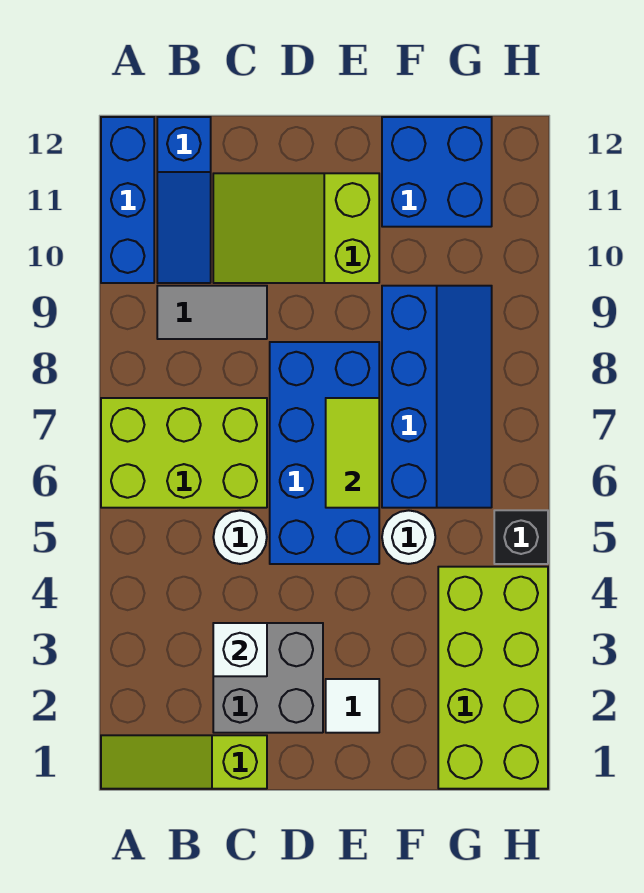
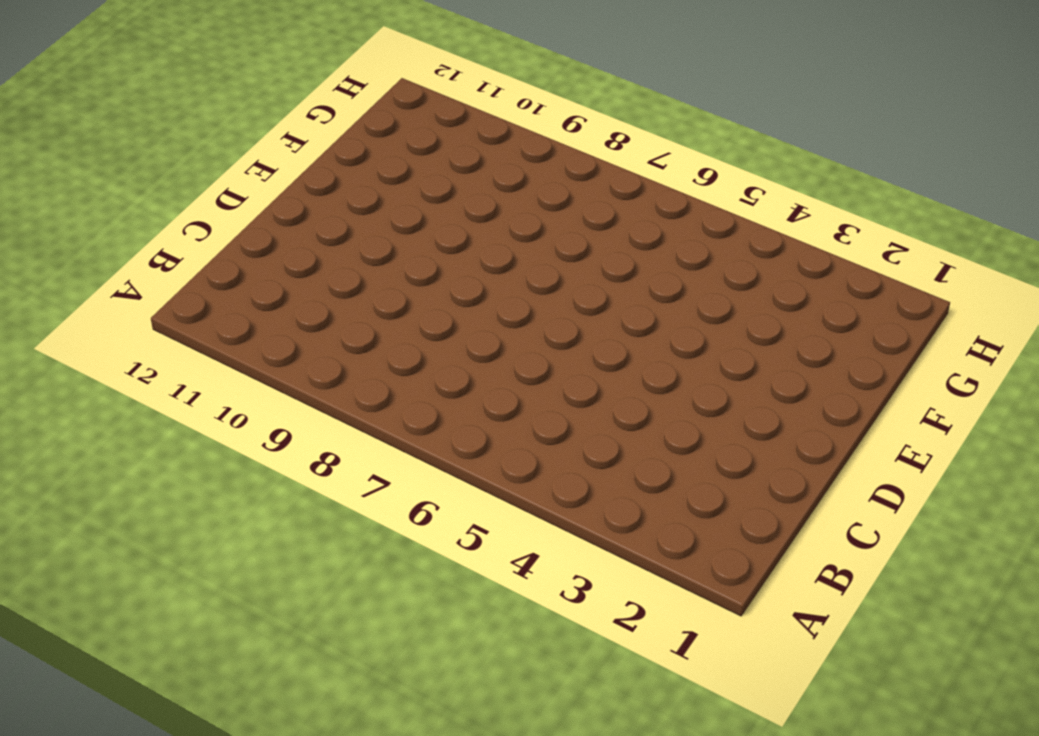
none -> lime 1x3 slope [101,735,267,789]
none -> lime 2x3 brick [101,398,267,508]
none -> blue 1x3 brick [101,117,154,283]

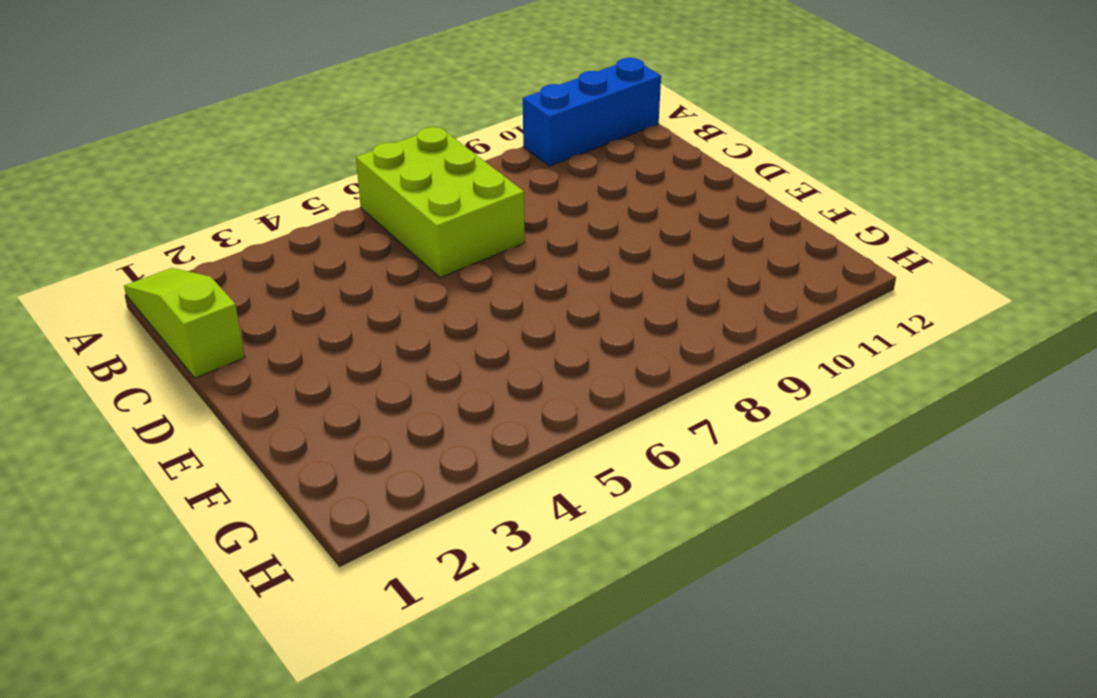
none -> grey 1x2 tile [157,286,267,339]
none -> blue 1x3 slope [157,117,211,283]
none -> grey 2x2 brick [213,623,323,733]

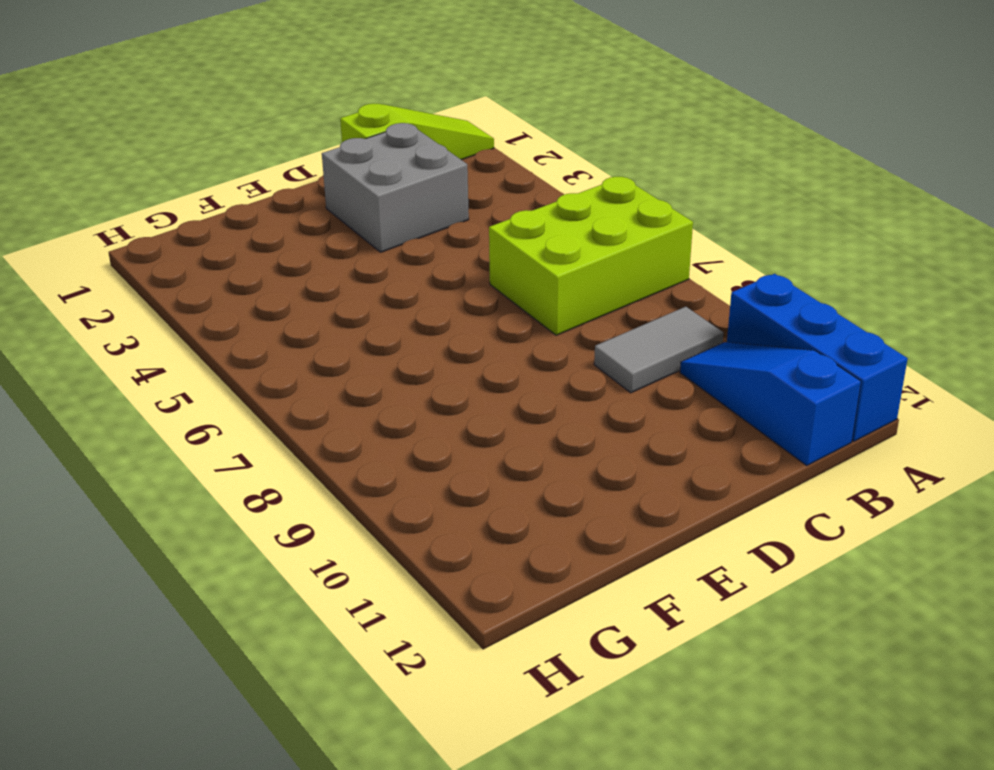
none -> white 1x1 round brick [213,511,267,564]
none -> lime 2x3 slope [213,173,379,283]
none -> blue 2x4 brick [270,342,379,564]

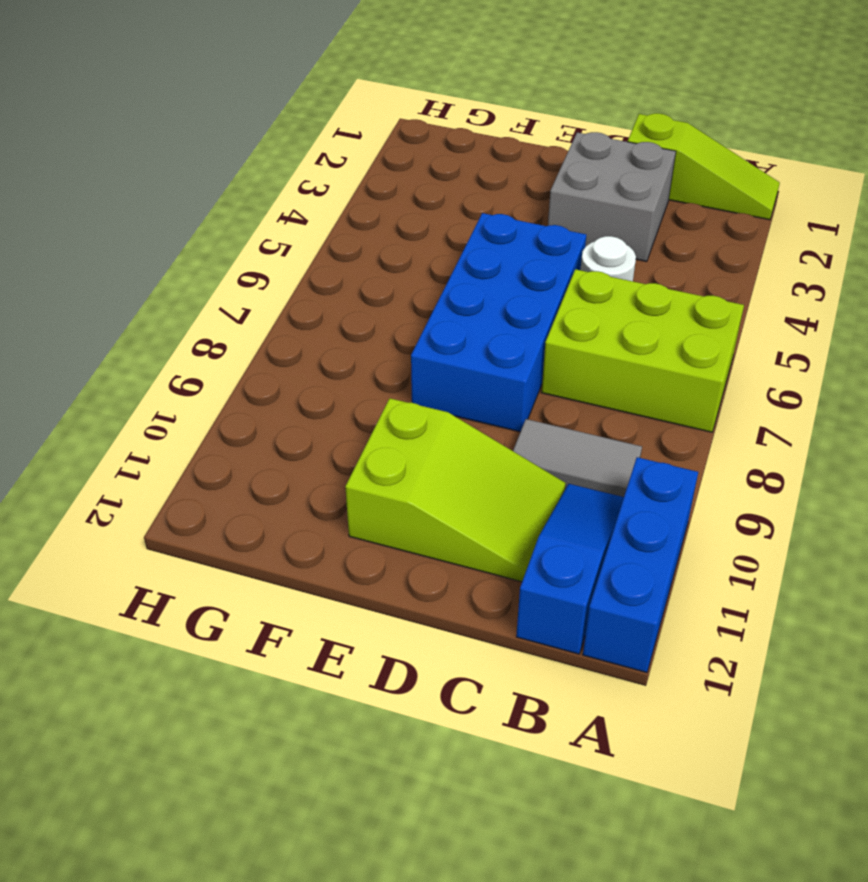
none -> white 1x1 tile [326,679,379,733]
none -> white 1x1 round brick [382,510,435,564]
none -> blue 2x4 slope [382,286,492,508]

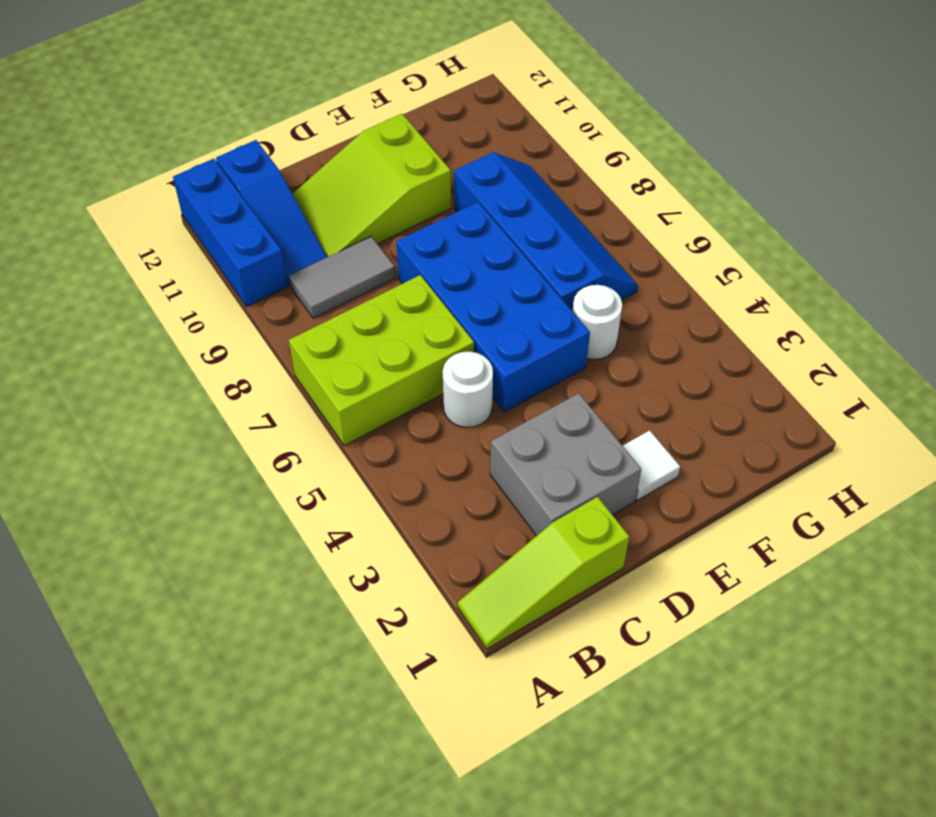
none -> blue 2x2 brick [382,117,492,227]
none -> lime 2x4 brick [438,567,548,789]
none -> black 1x1 brick [494,510,548,564]

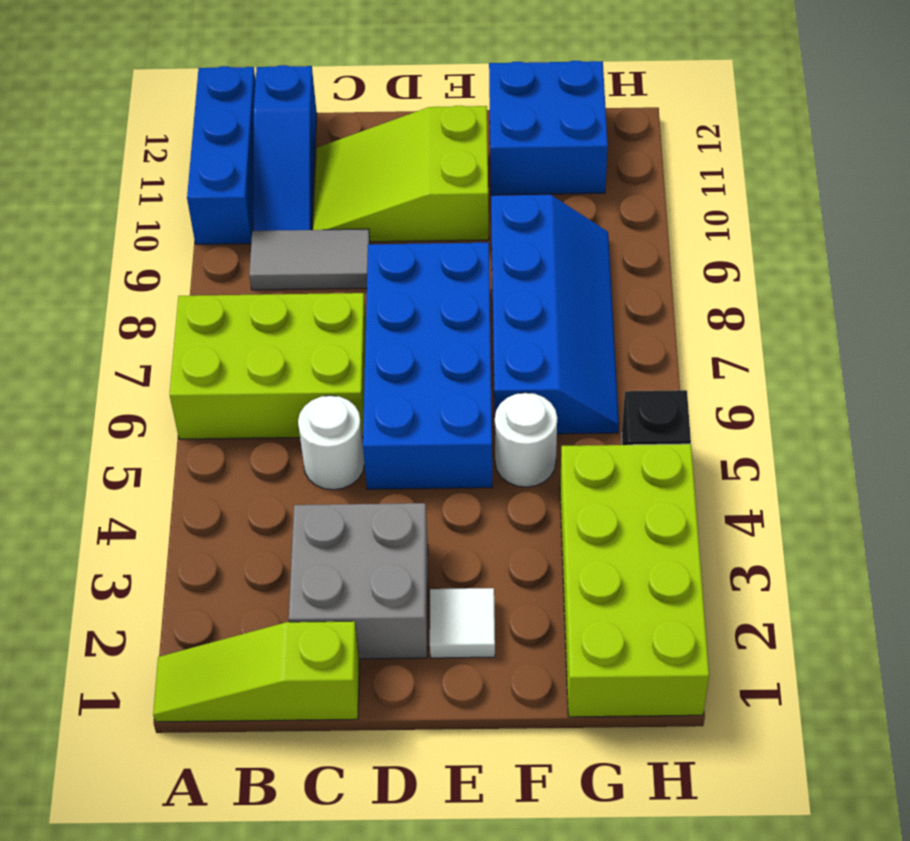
none -> white 1x1 brick [213,623,267,676]
none -> lime 1x2 tile [326,398,379,508]

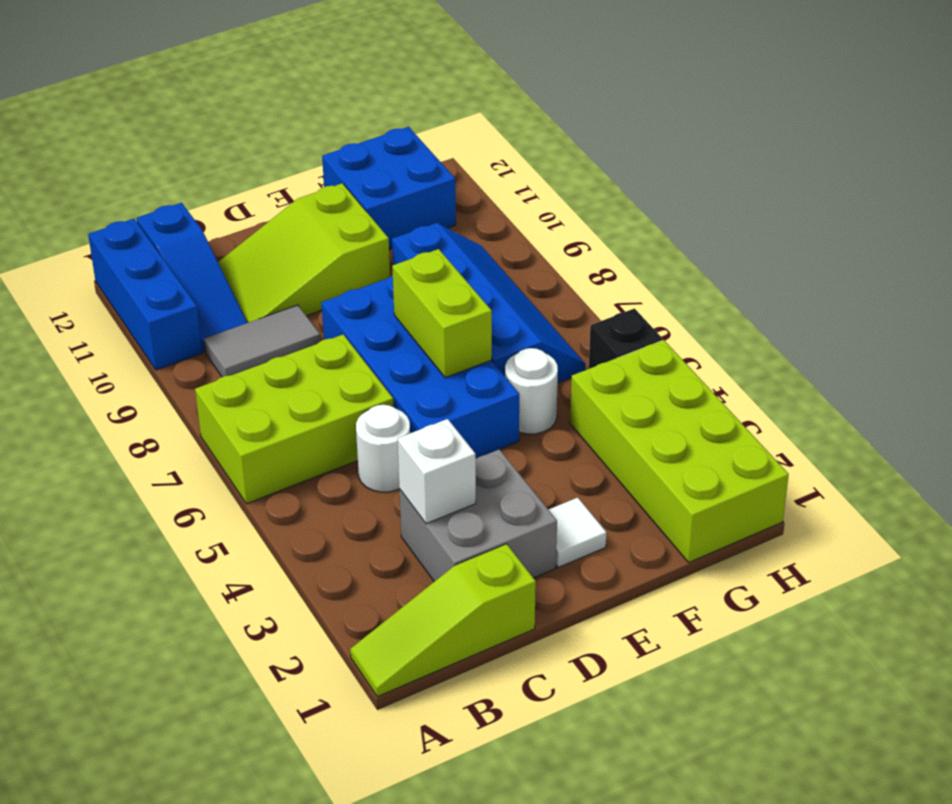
lime 1x2 brick [392,249,492,378] -> lime 1x2 tile [326,398,379,508]

